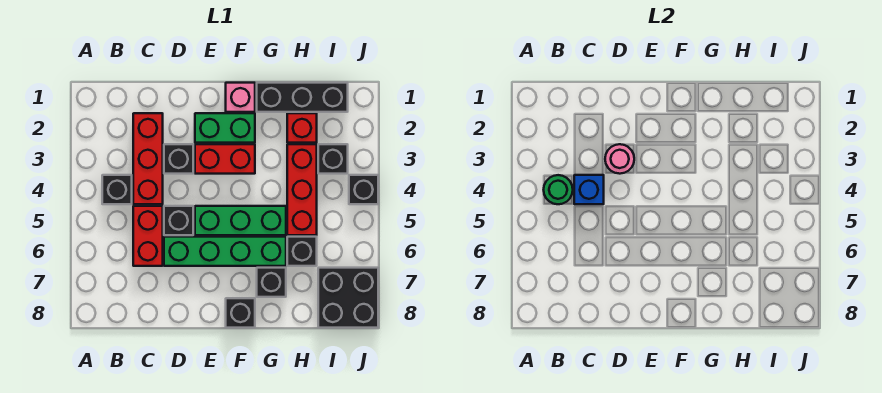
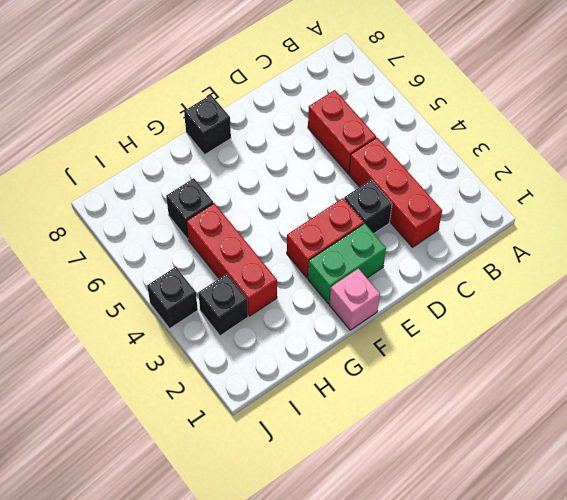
none -> black 1x1 brick [102,175,132,204]
none -> black 1x1 brick [164,206,193,235]
none -> green 1x4 brick [164,237,286,266]

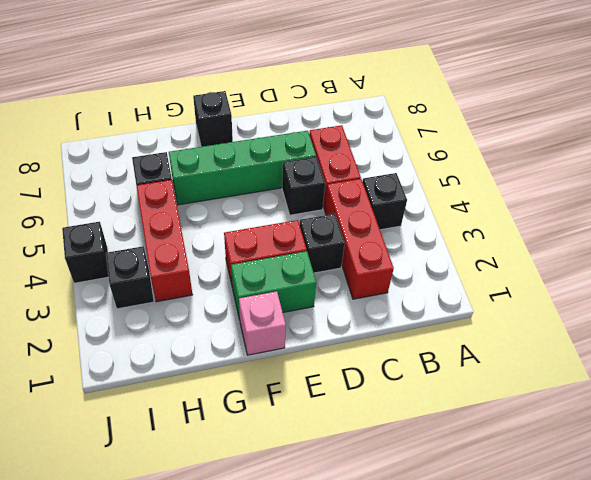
none -> green 1x3 brick [195,206,286,235]
none -> black 1x3 brick [257,83,348,112]
none -> black 1x1 brick [257,268,286,297]

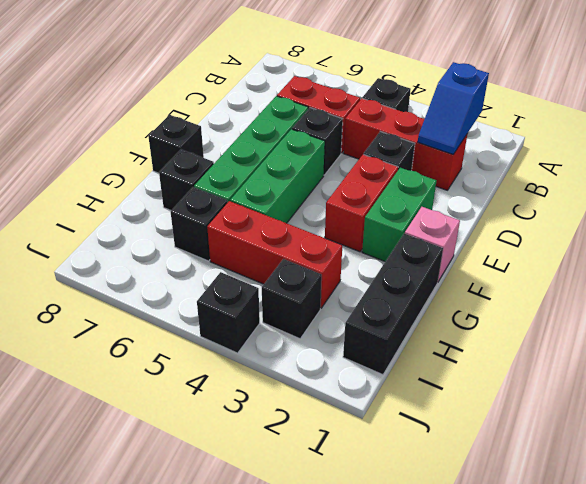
blue 1x2 slope [418,62,489,154] -> none
none -> red 1x1 brick [287,113,317,143]
none -> black 2x2 brick [318,268,378,328]
none -> green 1x1 round brick [544,175,573,204]

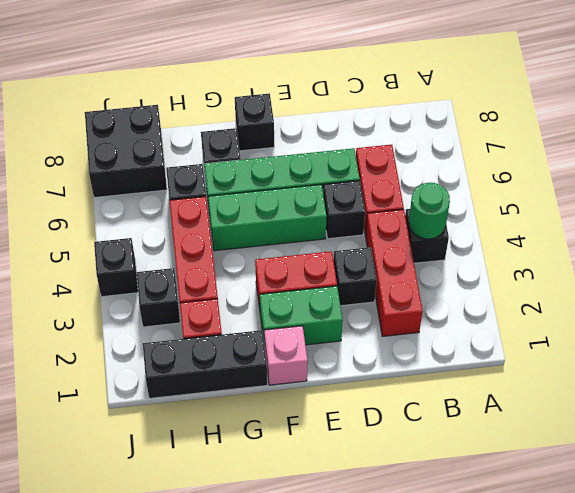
none -> blue 1x1 brick [574,175,604,204]
none -> pink 1x1 round brick [605,144,634,174]

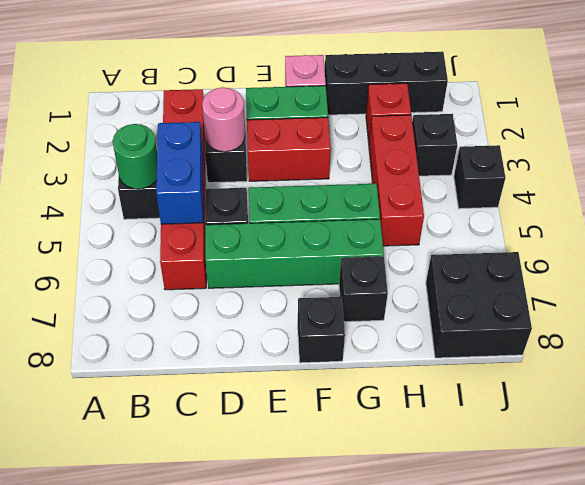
blue 1x2 brick [156,122,203,224] -> blue 1x1 brick [574,175,604,204]
none -> black 1x1 brick [287,237,317,266]

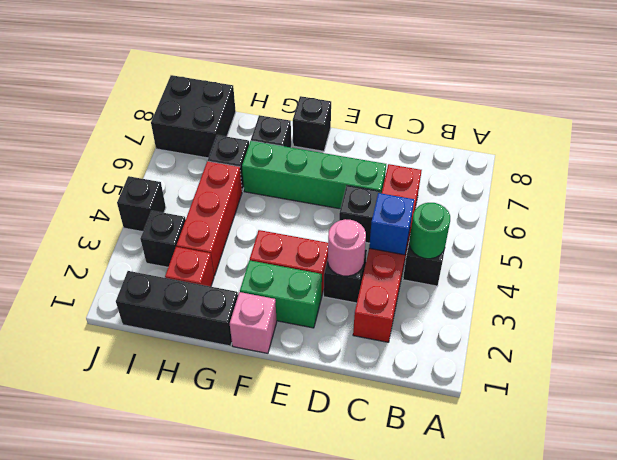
none -> green 1x3 brick [195,206,286,235]

